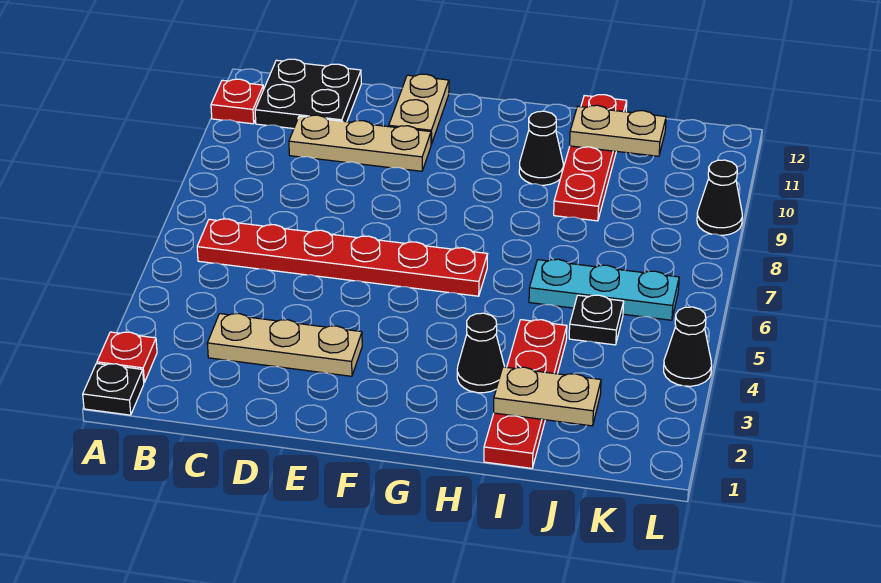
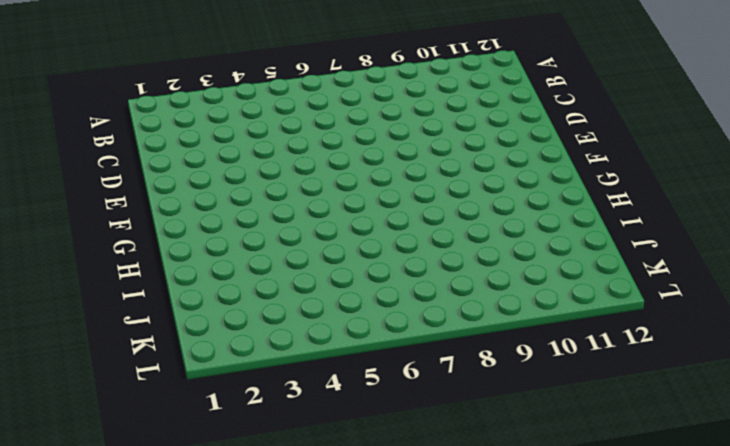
none -> black 1x1 plate [83,363,144,415]
none -> red 1x1 plate [97,332,157,382]
none -> red 1x1 plate [211,79,264,124]

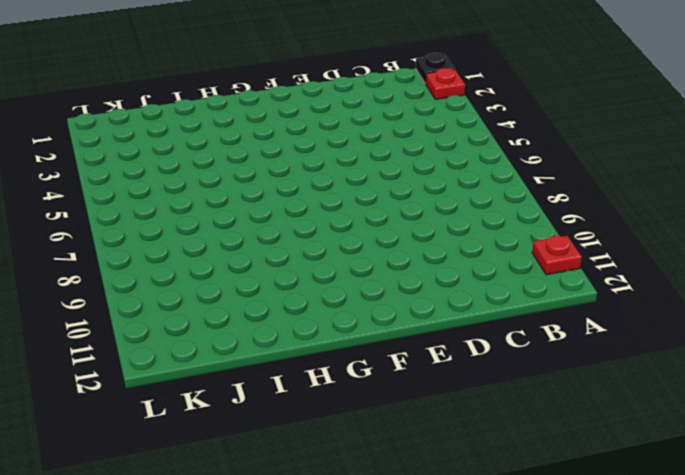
none -> red 1x6 plate [197,219,487,296]
none -> black 2x2 plate [255,59,361,129]
none -> tan 1x3 plate [207,314,362,376]

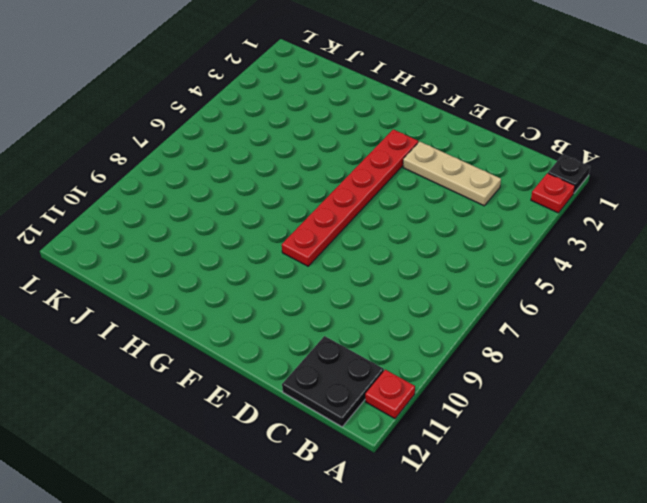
red 1x6 plate [282,129,418,266] -> red 1x6 plate turned to [197,219,487,296]
none -> tan 1x3 plate [289,115,431,171]
none -> tan 1x2 plate [389,74,449,144]
none -> black 1x1 cone [457,313,505,393]

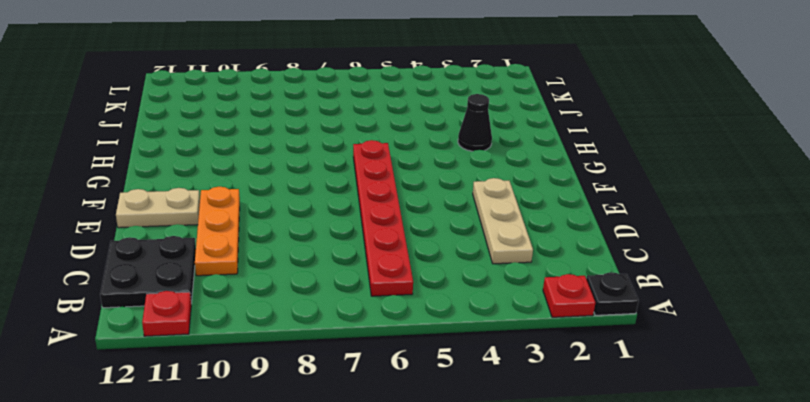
orange 1x3 plate [195,187,240,276] -> tan 1x3 plate [289,115,431,171]
none -> black 1x1 cone [519,111,563,185]
none -> red 1x4 plate [484,320,567,468]
none -> cyan 1x3 plate [529,259,679,320]

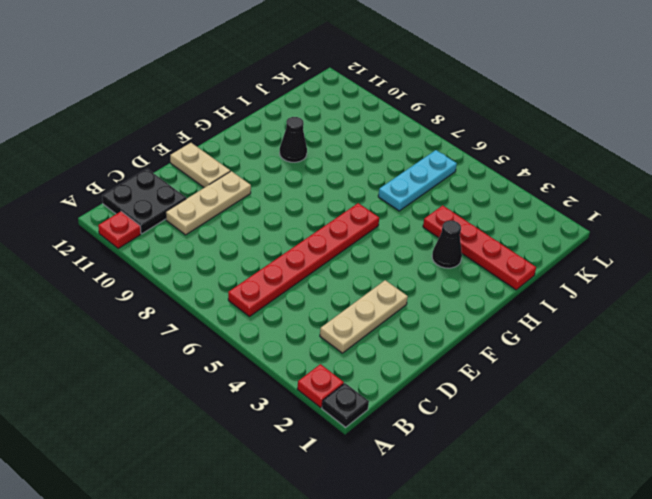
none -> red 1x4 plate [554,95,627,221]
none -> black 1x1 plate [569,295,624,345]
none -> black 1x1 cone [664,307,712,386]

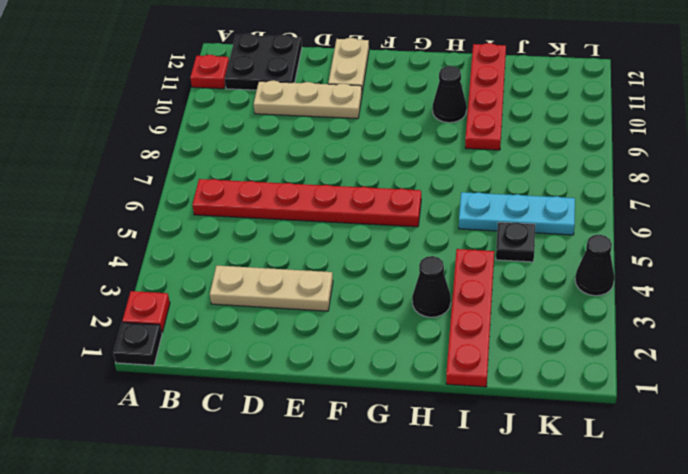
none -> black 1x1 cone [697,160,742,235]
none -> tan 1x2 plate [494,367,601,426]
none -> tan 1x2 plate [570,105,666,156]

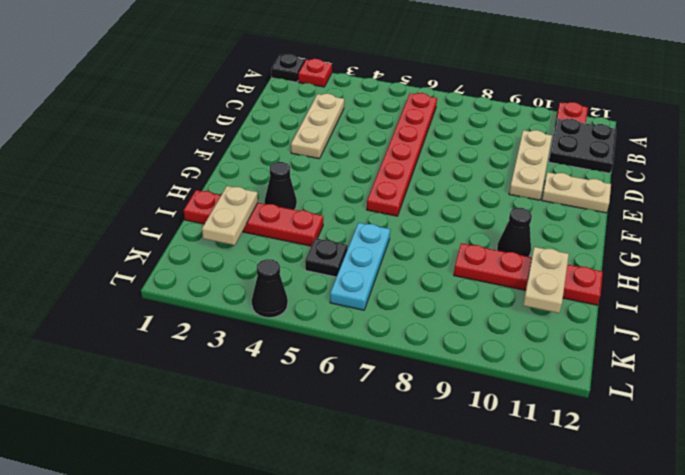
none -> black 1x1 cone [697,160,742,235]

